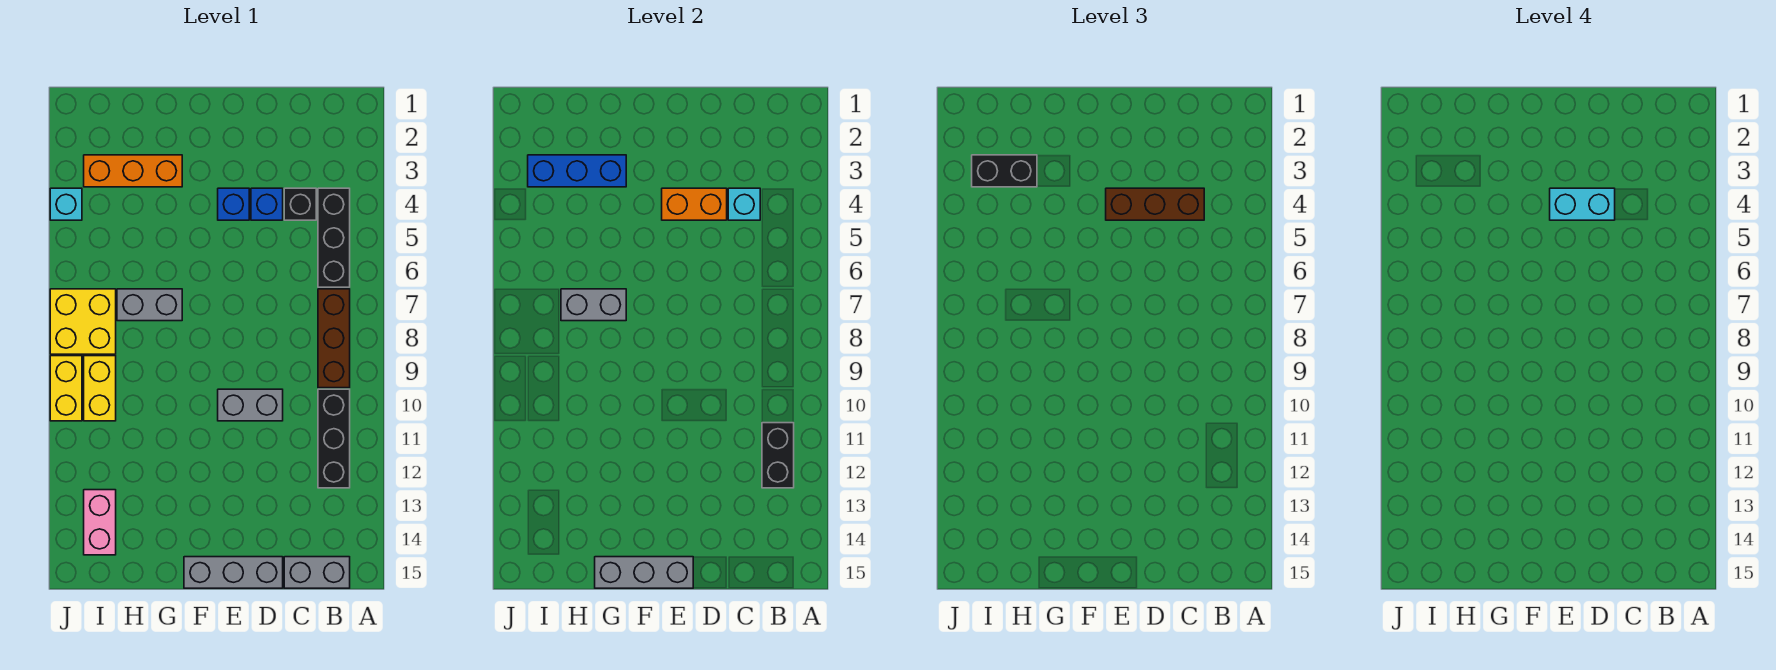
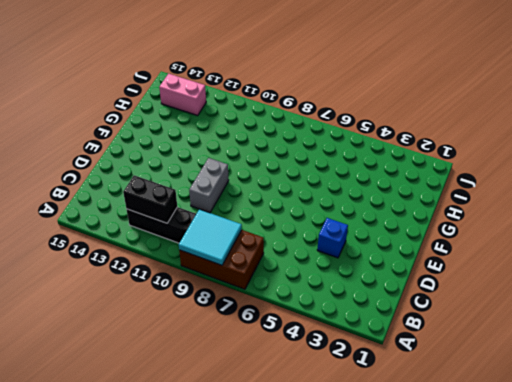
brown 2x3 brick [179,230,264,289] -> brown 1x3 brick [318,289,350,388]
cyan 2x2 tile [179,209,242,265] -> none
none -> black 1x3 brick [318,188,350,287]
none -> grey 1x2 brick [284,557,350,588]
none -> black 1x1 brick [284,188,316,220]

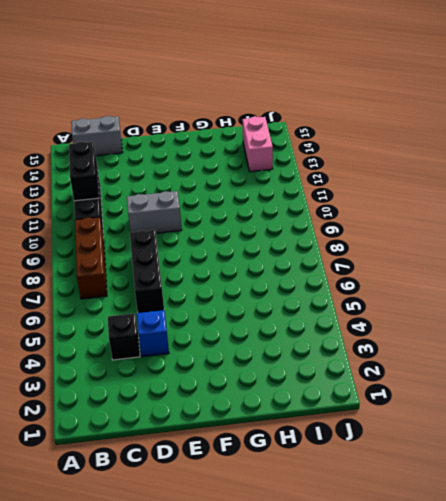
black 1x3 brick [130,230,164,313] -> black 1x3 brick moved to [318,188,350,287]
none -> grey 1x3 brick [184,557,283,588]
none -> blue 1x1 brick [218,188,249,220]
none -> orange 1x3 brick [84,155,182,187]

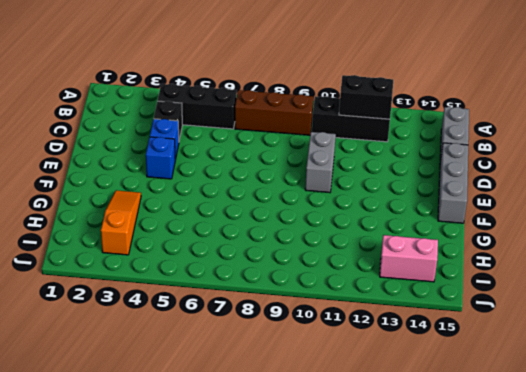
orange 1x3 slope [101,190,141,255] -> orange 1x3 brick [84,155,182,187]
none -> grey 1x2 brick [117,289,182,321]
none -> yellow 2x2 brick [50,289,116,354]
none -> yellow 1x2 brick [84,356,116,421]

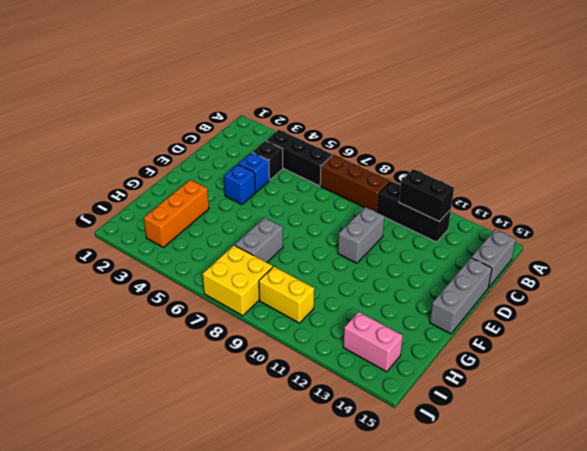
none -> cyan 1x1 brick [50,188,82,220]
none -> yellow 1x2 brick [50,356,82,421]
none -> cyan 1x1 brick [728,188,760,220]

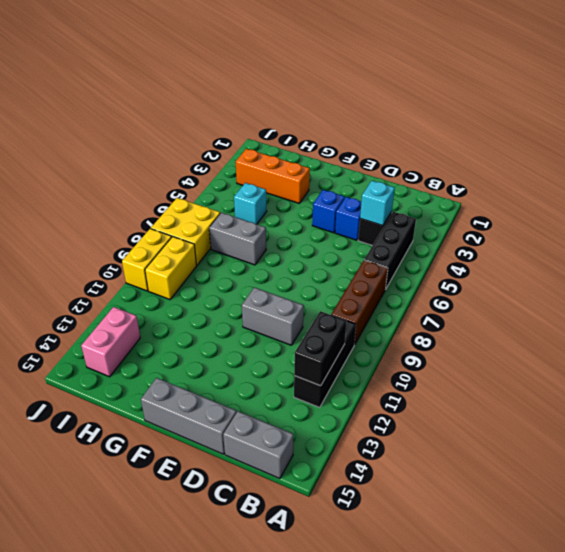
cyan 1x1 brick [234,183,267,224] -> cyan 1x1 brick moved to [50,188,82,220]
none -> orange 1x2 brick [662,188,727,220]
none -> grey 1x3 brick [595,557,693,588]
none -> blue 1x3 brick [528,155,626,187]

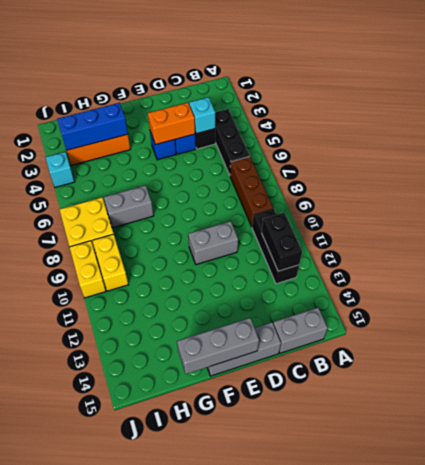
none -> pink 1x2 brick [84,490,116,555]
none -> grey 1x2 brick [561,289,626,321]
none -> brown 1x3 brick [1106,188,1204,220]

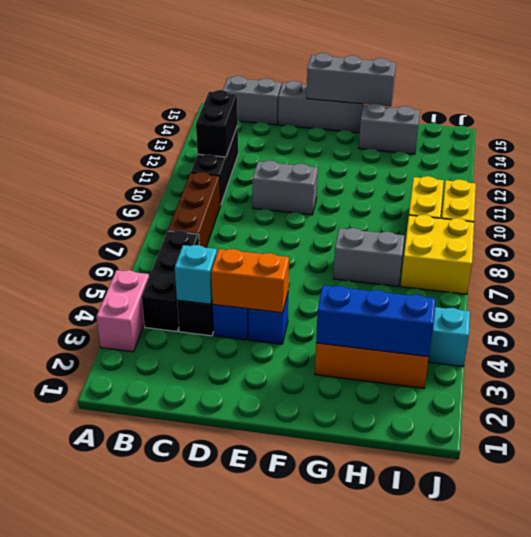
pink 1x2 brick [96,270,149,352] -> pink 1x2 brick moved to [84,490,116,555]
grey 1x2 brick [359,104,420,154] -> grey 1x2 brick moved to [561,289,626,321]
none -> brown 1x3 brick [1106,188,1204,220]
none -> black 1x2 brick [972,155,1037,187]
none -> cyan 1x2 brick [1550,188,1615,220]

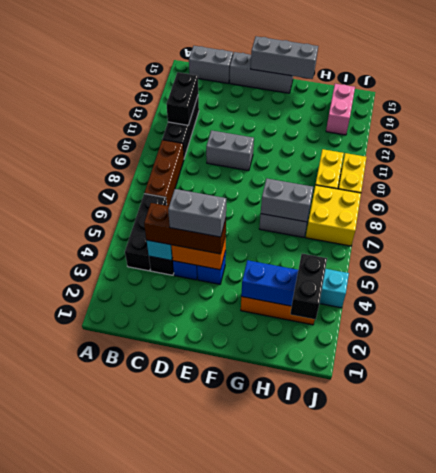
grey 1x2 brick [168,189,226,237] -> cyan 1x2 brick [1550,188,1615,220]
black 1x2 brick [290,254,327,320] -> black 1x2 brick turned to [972,155,1037,187]

